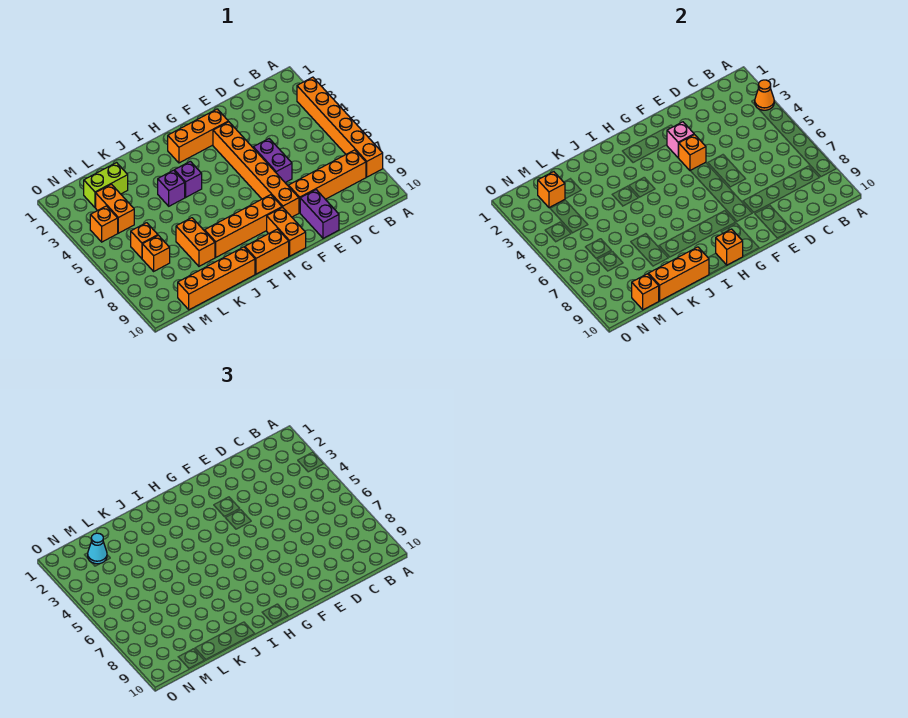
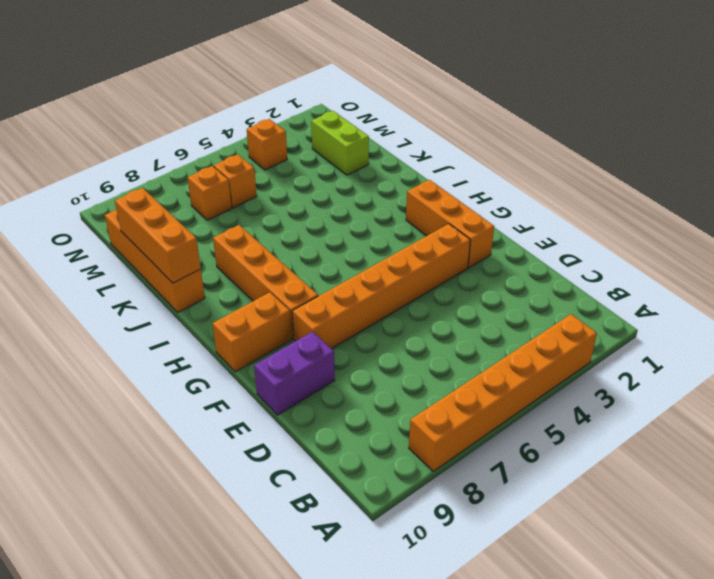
none -> orange 1x4 brick [288,150,366,213]
none -> purple 1x2 brick [253,139,292,183]
none -> orange 1x2 brick [245,229,289,274]

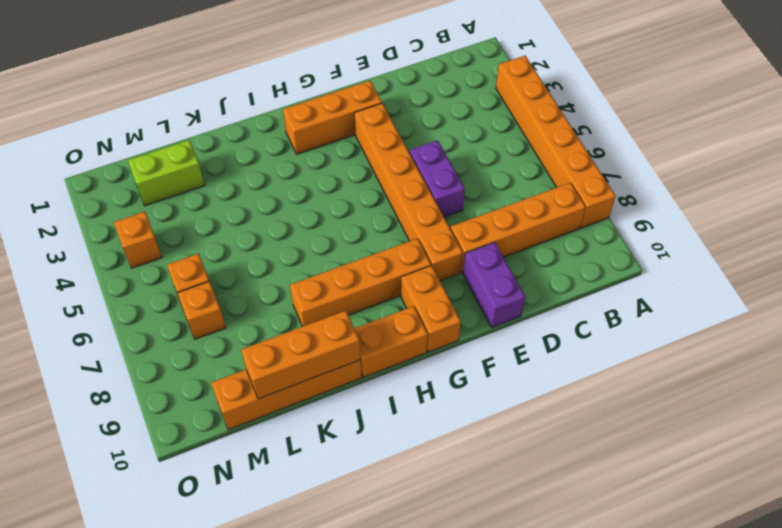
none -> purple 1x1 brick [174,161,202,197]
none -> purple 1x1 brick [158,170,185,206]
none -> orange 1x2 brick [176,218,215,266]

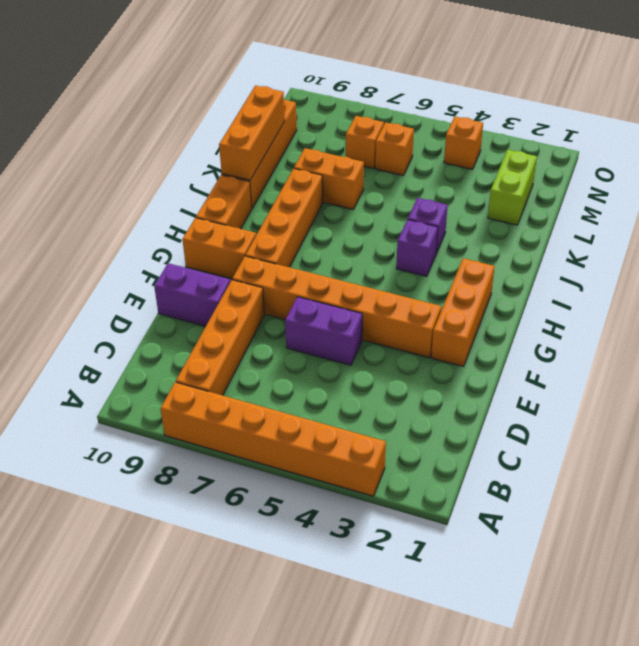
none -> orange 1x2 brick [96,184,134,233]
none -> orange 1x1 cone [755,80,774,110]
none -> pink 1x1 brick [667,122,694,157]

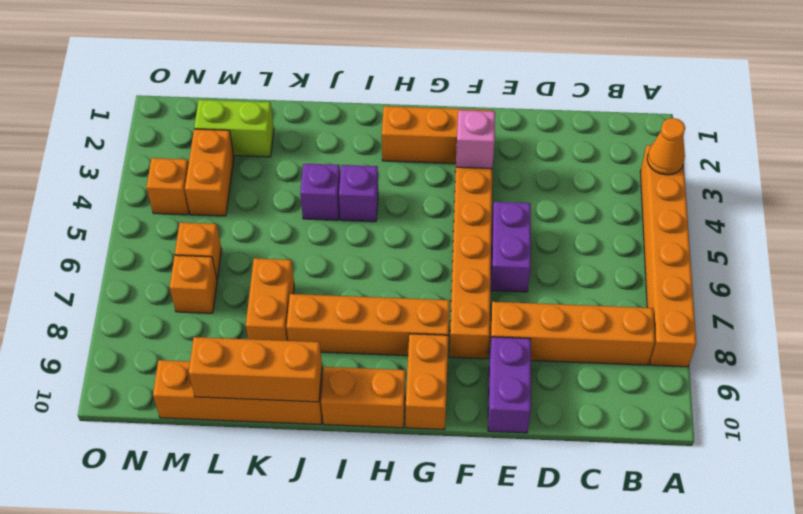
none -> orange 1x1 brick [678,135,706,170]
none -> orange 1x1 brick [716,229,743,265]
none -> orange 1x1 brick [538,172,565,208]

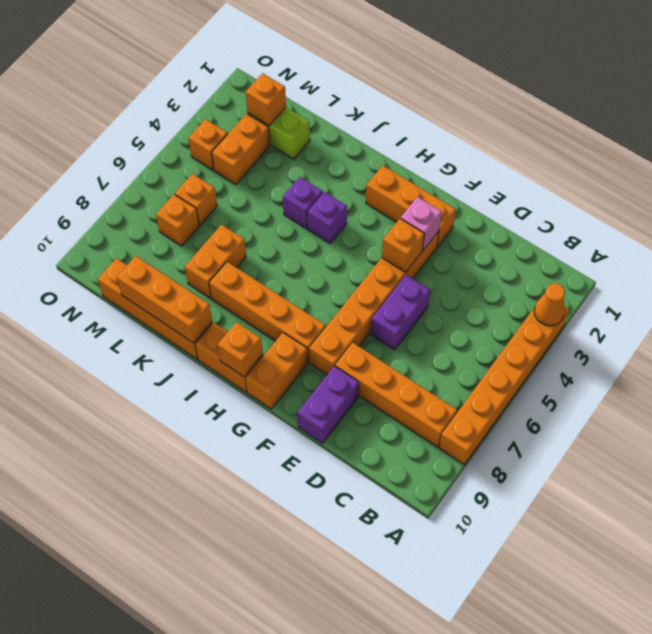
none -> orange 1x1 brick [632,274,659,310]
none -> cyan 1x1 cone [88,533,107,564]

